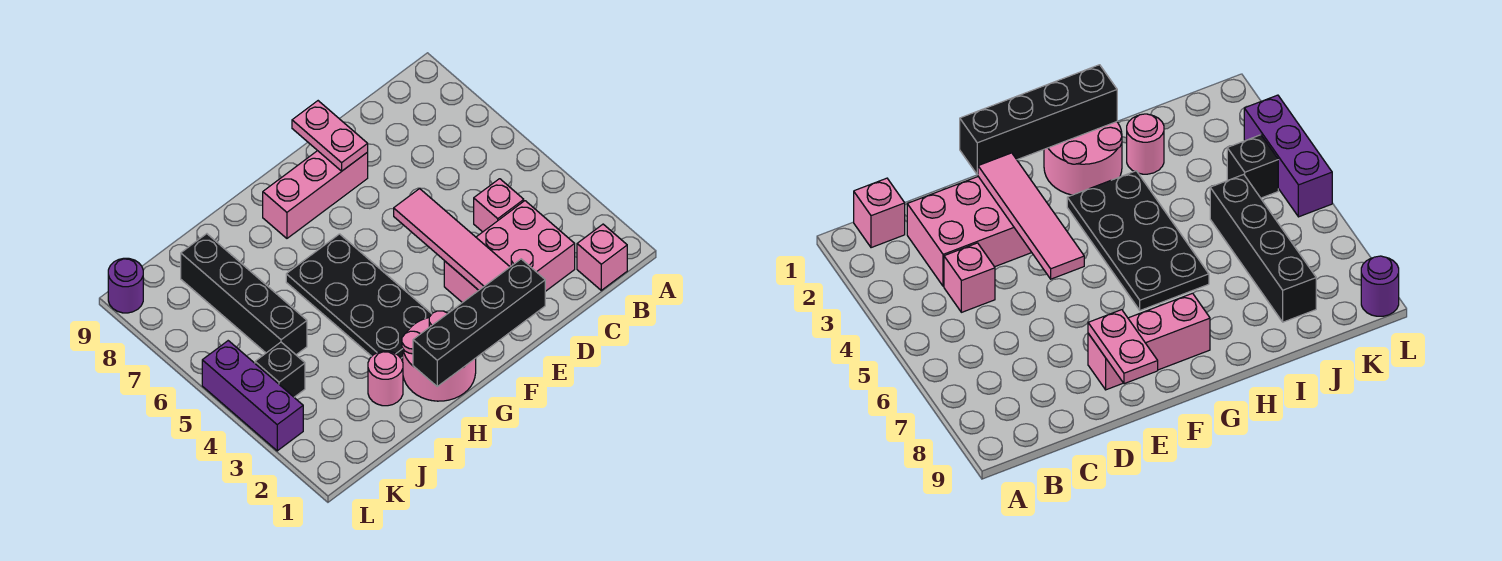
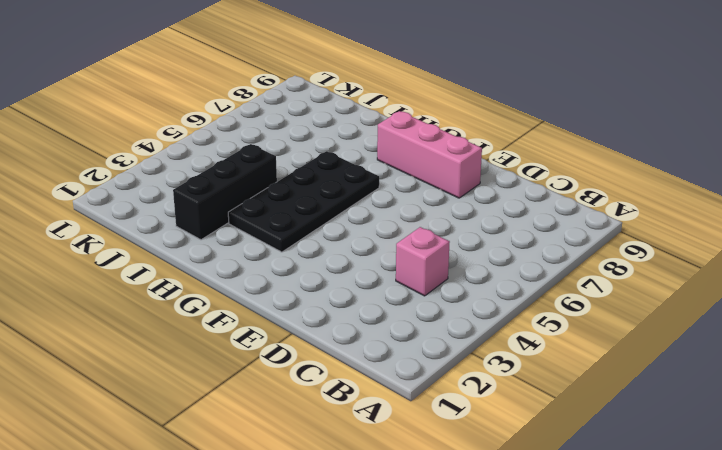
black 1x3 brick [173,144,277,240] -> pink 1x1 round brick [368,351,403,406]
none -> pink 1x1 brick [577,224,627,290]
none -> pink 2x3 brick [444,201,575,303]
none -> pink 2x2 round brick [402,311,476,401]

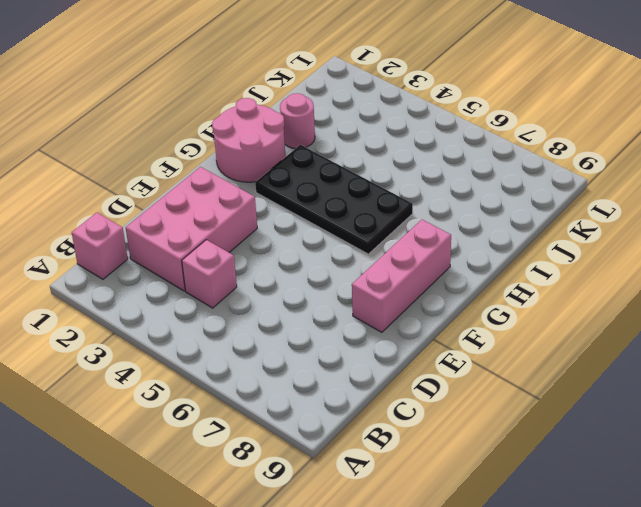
none -> black 1x4 brick [181,234,307,355]
none -> black 1x1 brick [255,342,305,397]
none -> purple 1x3 brick [202,341,303,451]

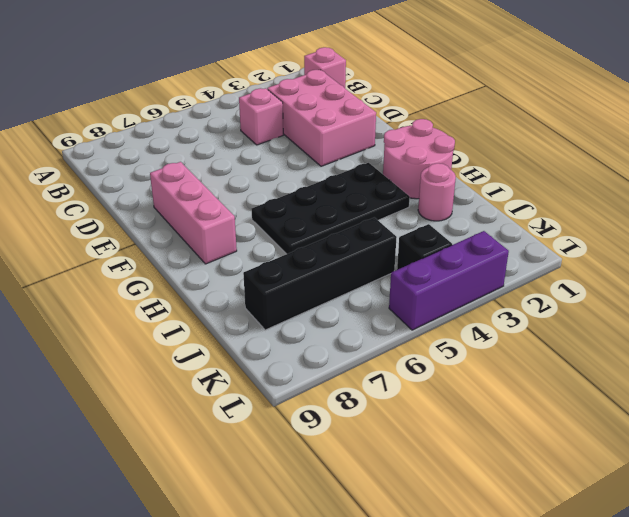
none -> purple 1x1 round brick [108,258,143,313]
none -> black 1x4 brick [413,259,545,386]
none -> pink 1x4 tile [394,189,510,290]

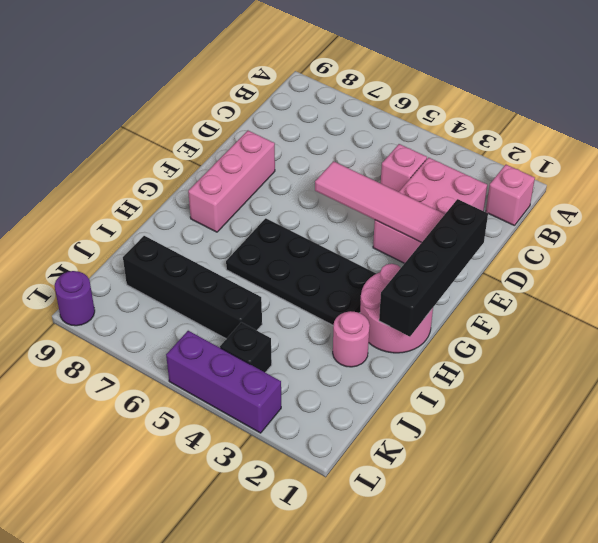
none -> pink 1x2 plate [292,101,368,171]

